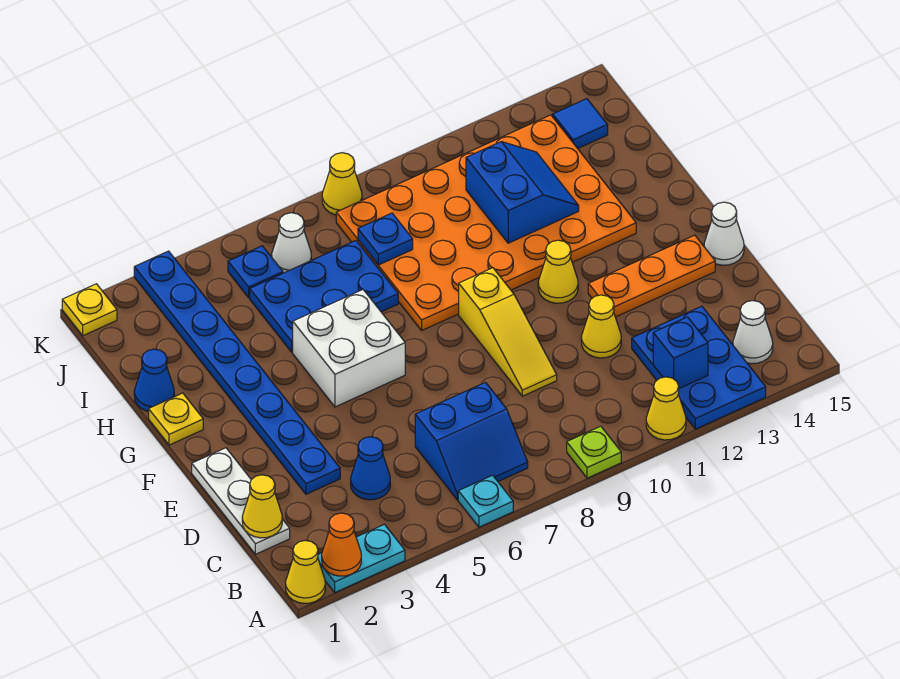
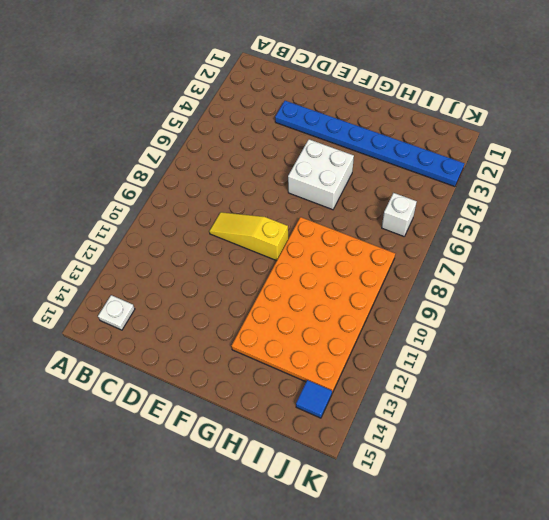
white 1x1 plate [98,295,135,330] -> white 1x1 cone [733,301,773,364]
white 1x1 brick [382,193,417,236] -> white 1x1 cone [272,213,311,273]
none -> yellow 1x1 cone [286,540,325,603]
none -> cyan 1x2 plate [318,524,405,592]
none -> cyan 1x1 plate [458,475,513,527]
none -> lime 1x1 plate [567,426,621,478]

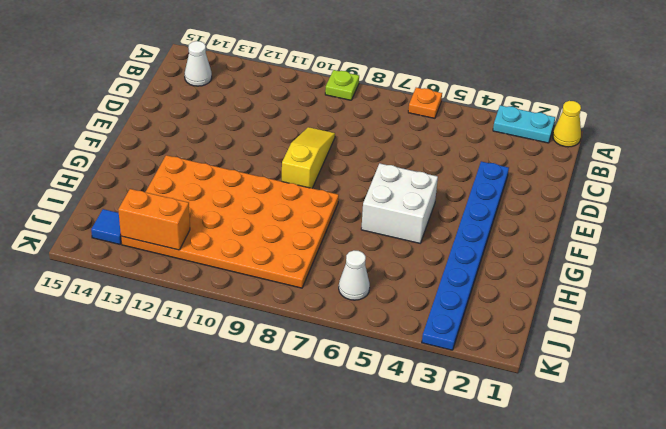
orange 1x1 plate [408,88,442,118] -> cyan 1x1 plate [458,475,513,527]
orange 1x2 brick [118,189,190,250] -> none
none -> yellow 1x1 cone [646,377,686,440]
none -> blue 2x3 plate [632,306,766,429]
none -> blue 2x2 slope [415,382,528,500]
none -> white 1x3 plate [192,448,290,554]

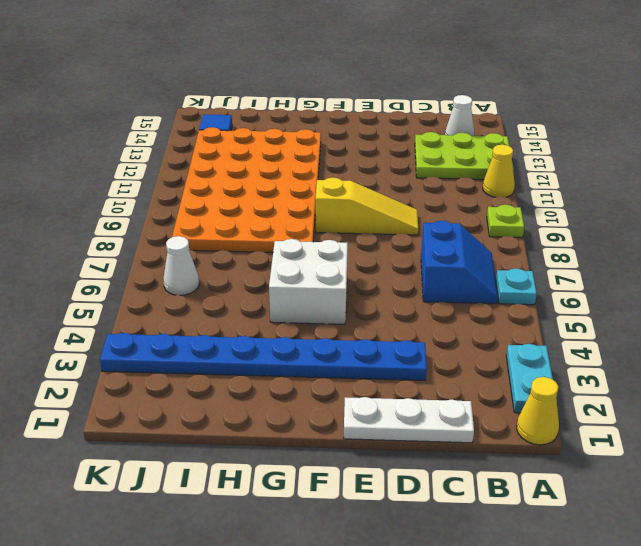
lime 2x3 plate [415,132,514,179] -> blue 2x3 plate [632,306,766,429]
none -> blue 1x1 cone [351,437,390,500]
none -> yellow 1x1 cone [581,295,621,358]
none -> orange 1x3 plate [588,235,715,317]
none -> white 1x1 cone [704,202,744,265]

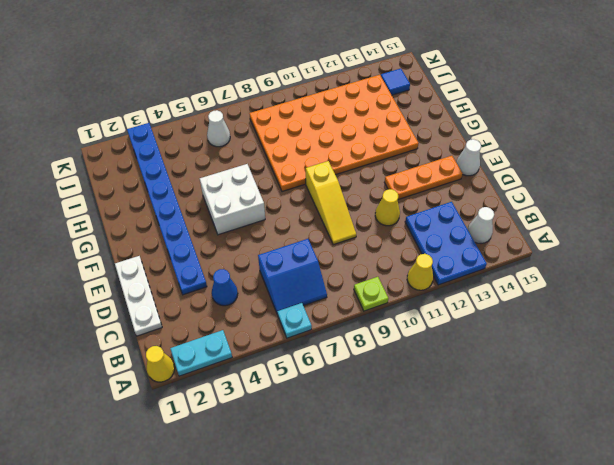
none -> yellow 1x1 cone [538,240,578,303]
none -> yellow 1x1 plate [149,393,203,445]
none -> blue 1x1 cone [134,349,174,411]
none -> blue 2x3 plate [250,241,398,352]

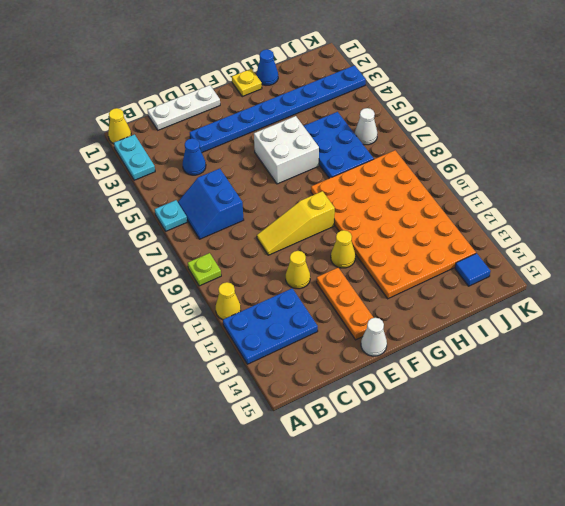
none -> white 1x1 cone [733,301,773,364]
none -> blue 1x1 plate [228,246,283,297]
none -> yellow 1x1 plate [62,284,117,336]
none -> yellow 1x1 cone [322,153,362,215]

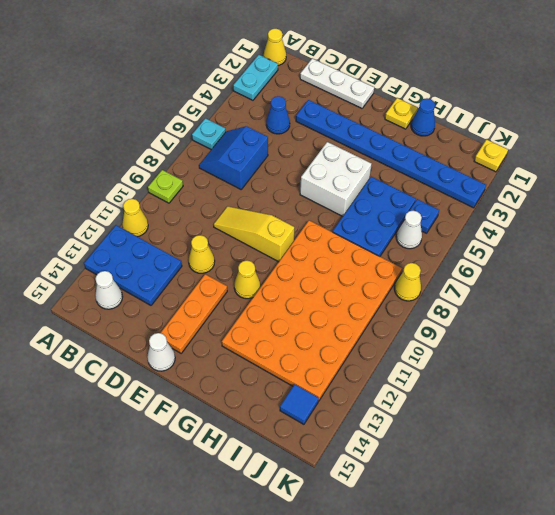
none -> orange 1x1 cone [322,513,361,576]
none -> blue 1x1 brick [653,317,708,388]
none -> yellow 1x1 cone [242,475,282,538]
none -> blue 2x2 slope [466,142,579,243]

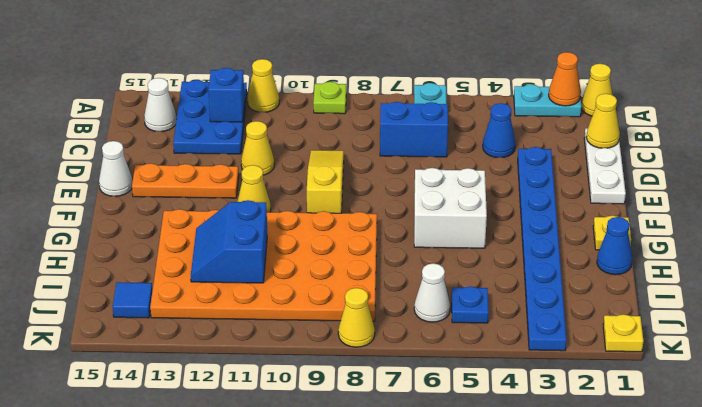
none -> blue 2x3 plate [250,241,398,352]
none -> blue 1x1 plate [358,213,413,265]

